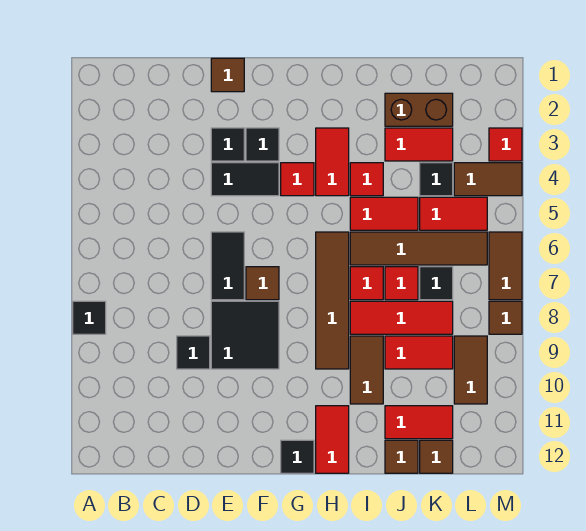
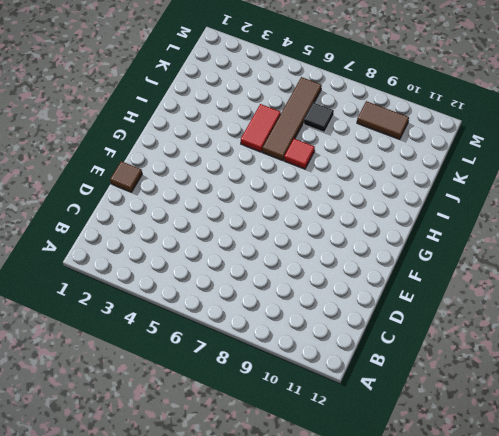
none -> black 1x1 tile [73,301,106,334]
none -> black 1x1 tile [177,336,210,369]
none -> black 1x1 tile [211,128,244,161]
none -> black 1x2 tile [211,163,279,196]

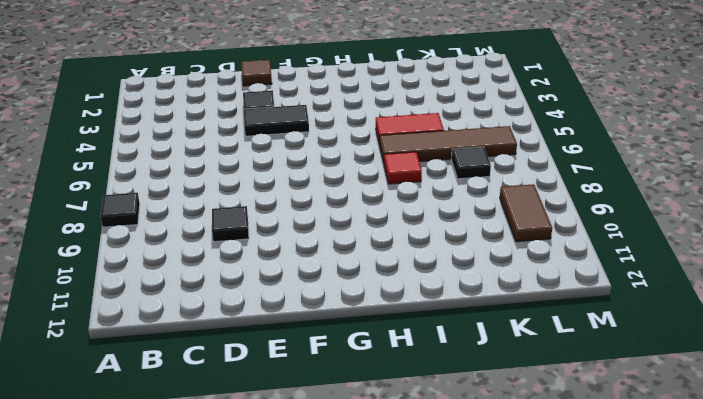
none -> black 1x2 tile [211,232,244,300]
none -> black 2x2 tile [211,301,279,369]
none -> black 1x1 tile [246,128,279,161]
none -> brown 1x1 tile [246,267,279,300]

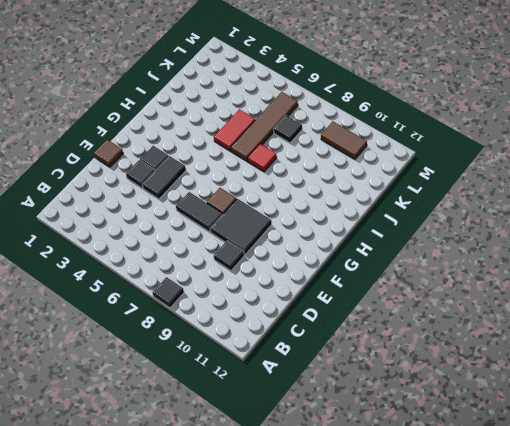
none -> red 1x1 tile [281,163,314,196]
none -> black 1x1 tile [281,440,314,473]
none -> red 1x2 tile [316,128,349,196]
none -> brown 1x4 tile [316,232,349,369]

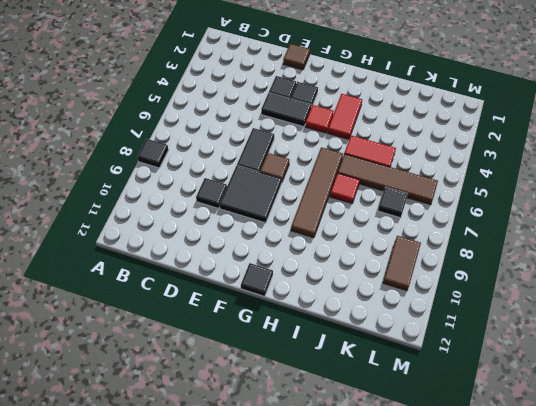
none -> red 1x2 tile [316,406,349,473]
none -> red 1x1 tile [350,163,383,196]
none -> red 1x3 tile [350,301,453,334]
none -> brown 1x2 tile [350,336,383,404]

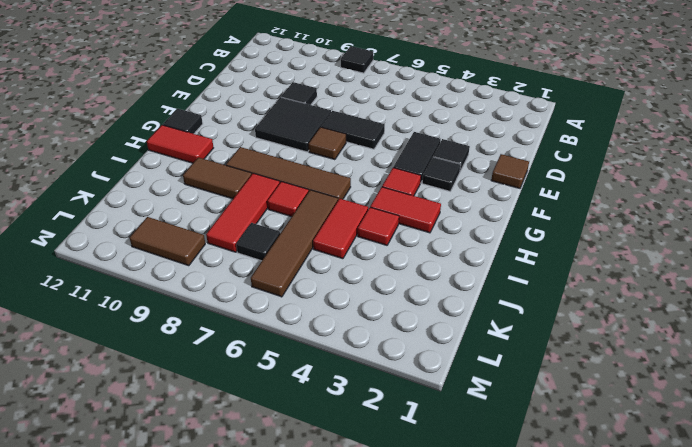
none -> brown 1x2 brick [385,93,453,126]
none -> red 1x2 tile [385,128,453,161]
none -> red 1x1 tile [385,267,418,300]
none -> red 1x2 tile [385,336,453,369]

